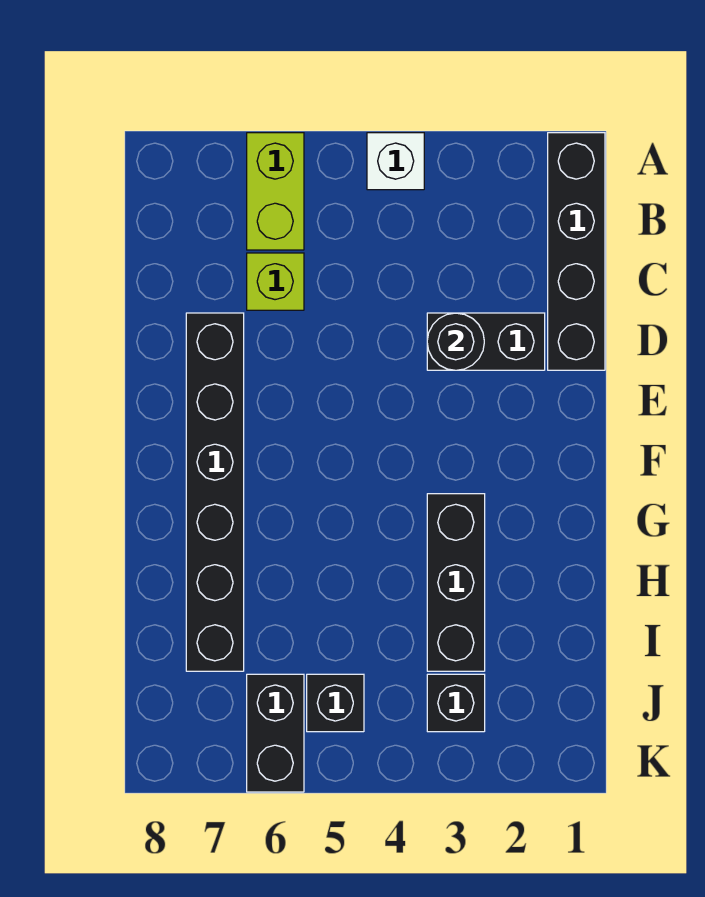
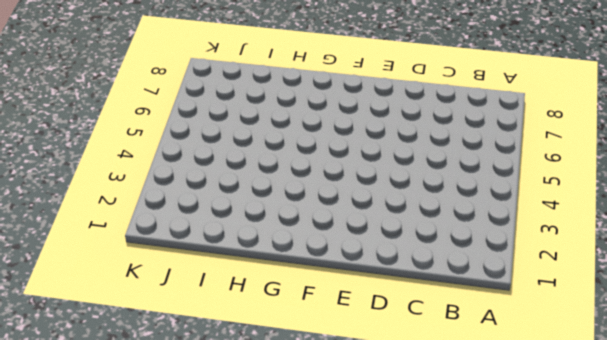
none -> black 1x4 brick [548,133,605,370]
none -> white 1x1 brick [367,133,424,190]

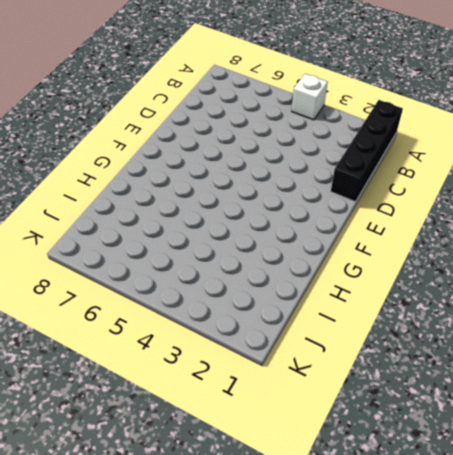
none -> lime 1x2 brick [247,133,304,250]
none -> lime 1x1 brick [247,253,304,310]

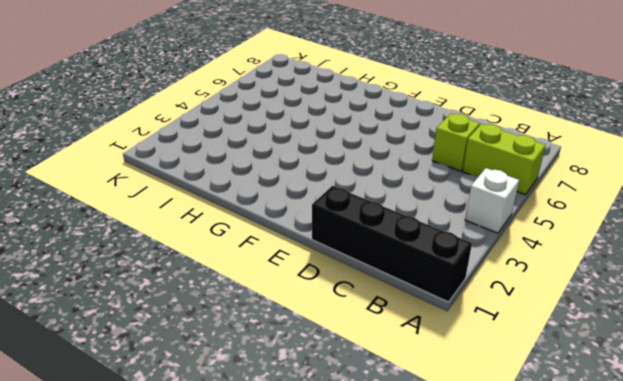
none -> black 1x2 brick [427,313,545,370]
none -> black 1x6 brick [186,313,244,671]

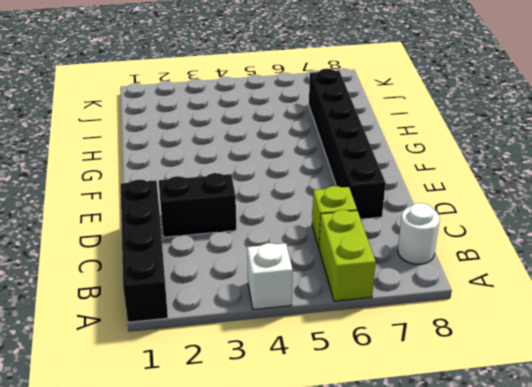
white 1x1 round brick [398,203,440,264] -> none
none -> black 1x3 brick [427,494,485,671]
none -> black 1x1 brick [427,674,485,732]

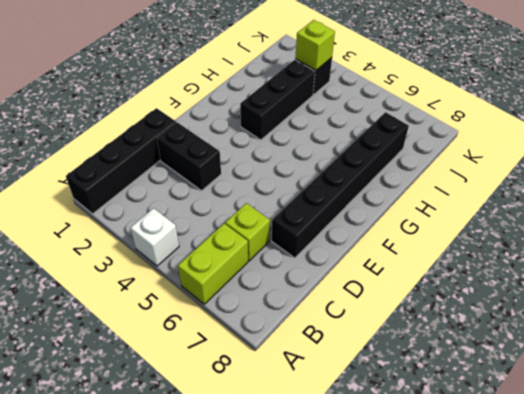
lime 1x1 brick [295,20,335,70] -> none
none -> black 1x1 brick [307,674,364,732]
none -> black 1x2 brick [247,674,304,792]

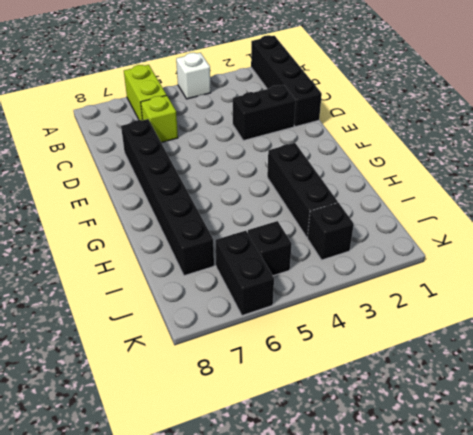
none -> black 1x1 round brick [427,313,484,370]

